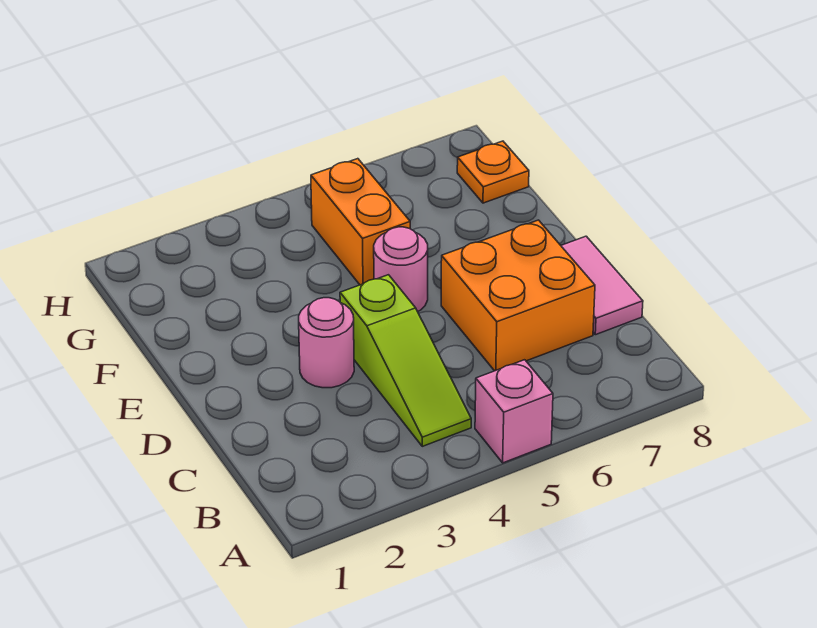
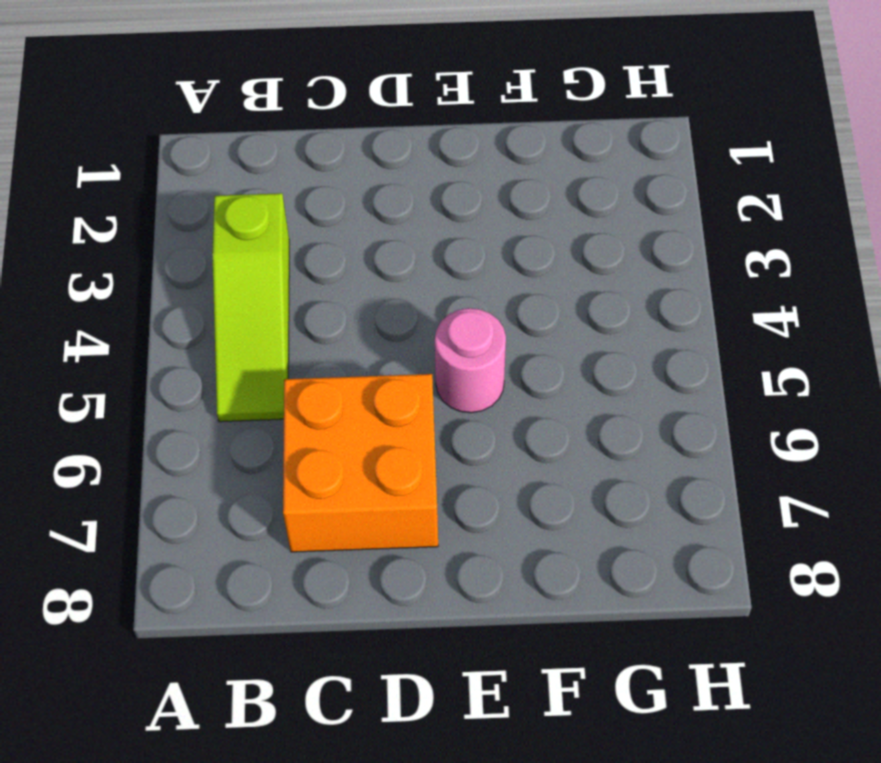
lime 1x3 slope [212,193,289,422] -> lime 1x3 slope turned to [340,275,471,446]
none -> pink 1x1 brick [475,360,553,463]
none -> pink 1x2 tile [561,236,643,335]

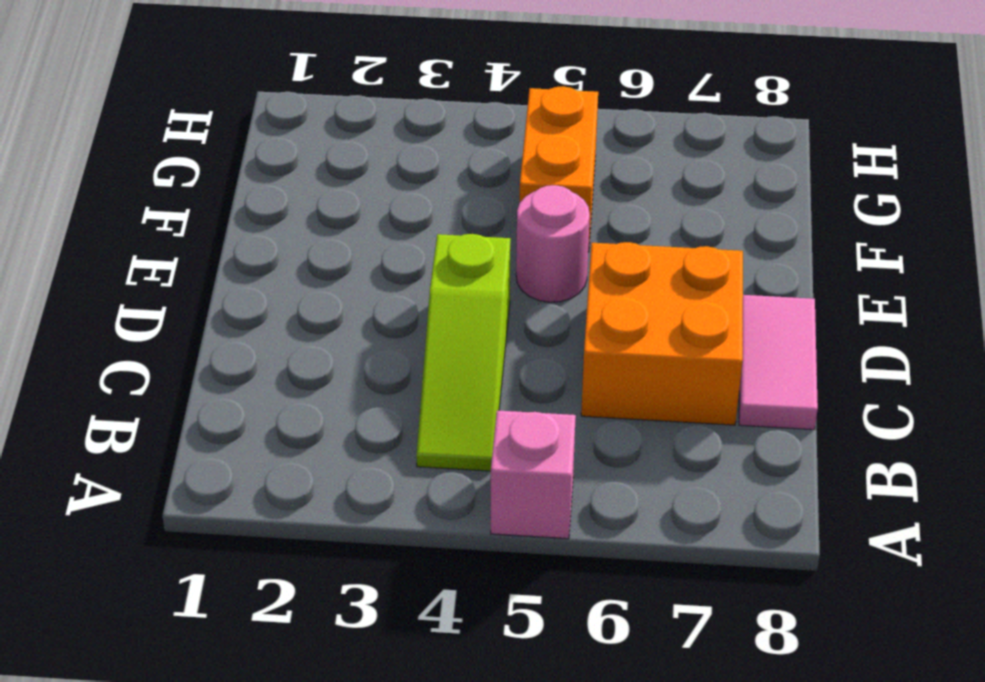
none -> pink 1x1 round brick [299,298,354,388]
none -> orange 1x1 plate [457,141,529,203]

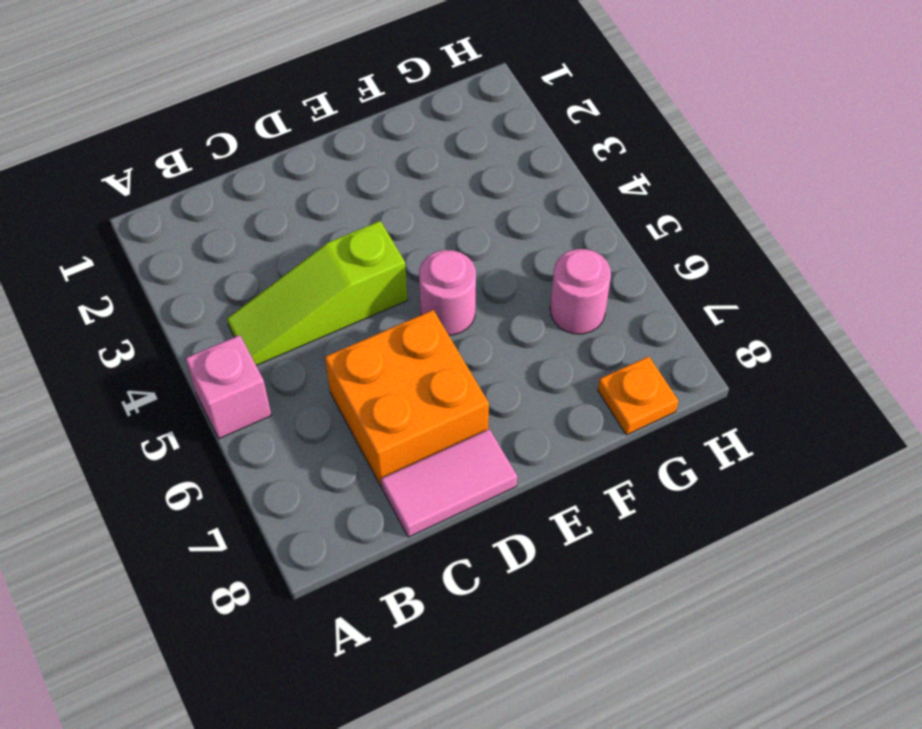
pink 1x1 round brick [550,249,611,334] -> pink 1x1 round brick moved to [299,298,354,388]
none -> orange 1x2 brick [311,159,410,285]

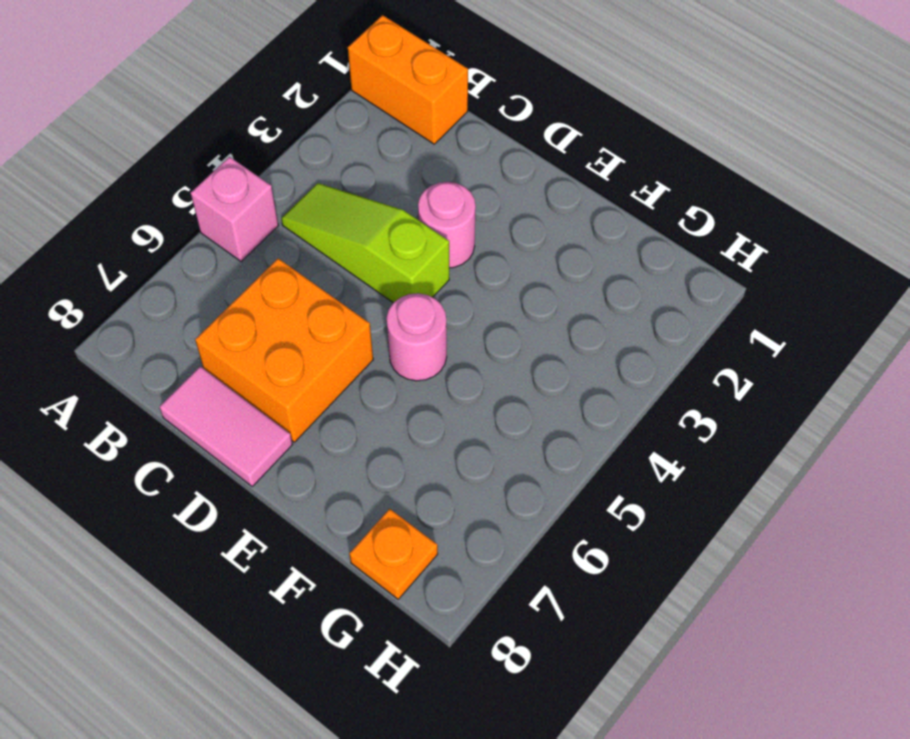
orange 1x2 brick [348,15,468,144] -> orange 1x2 brick moved to [311,159,410,285]

